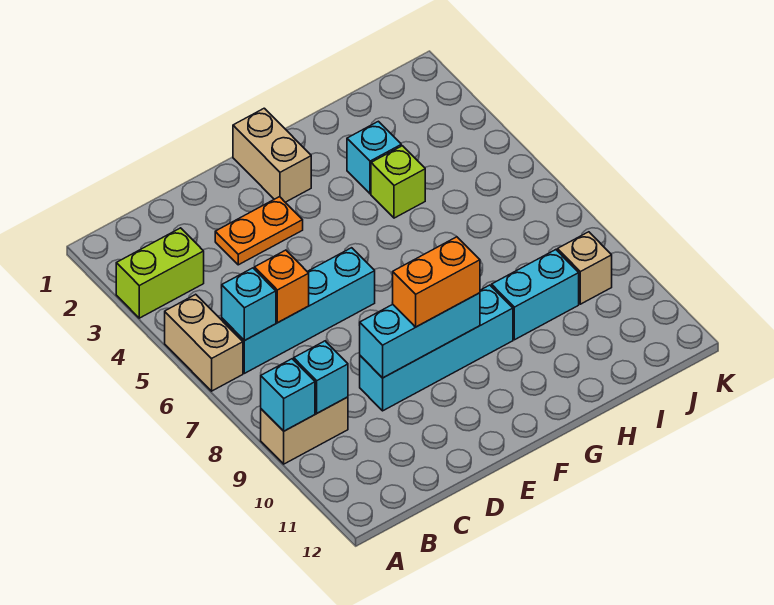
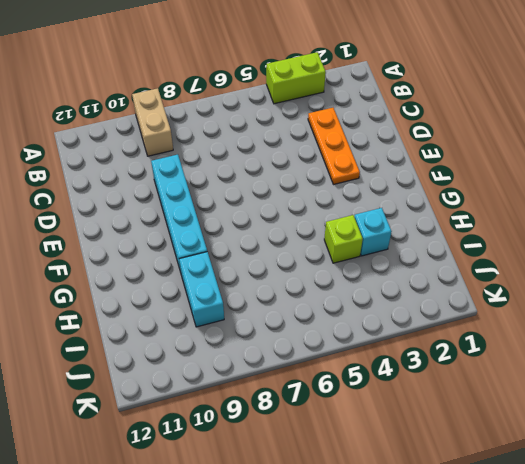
lime 1x2 brick [266,52,326,104] -> lime 1x2 brick turned to [116,228,204,318]
orange 1x3 plate [308,108,360,185] -> orange 1x2 plate [215,197,303,265]
none -> tan 1x2 brick [165,294,243,391]
none -> cyan 1x4 brick [222,248,375,373]
none -> tan 1x2 brick [233,108,311,202]

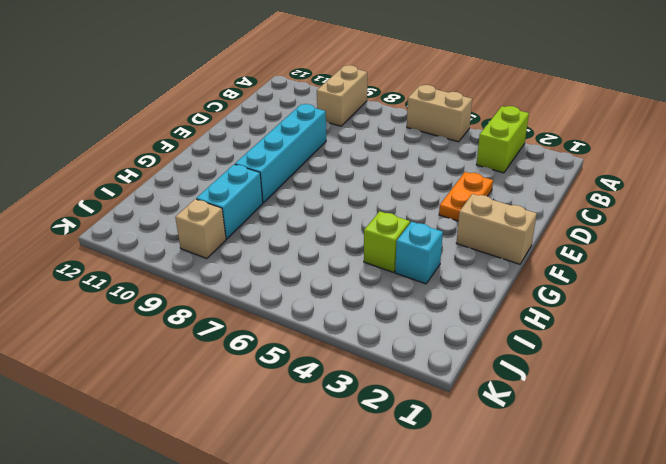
none -> cyan 1x4 brick [222,248,375,373]
none -> cyan 1x1 brick [261,359,315,431]
none -> cyan 1x1 brick [222,268,276,341]

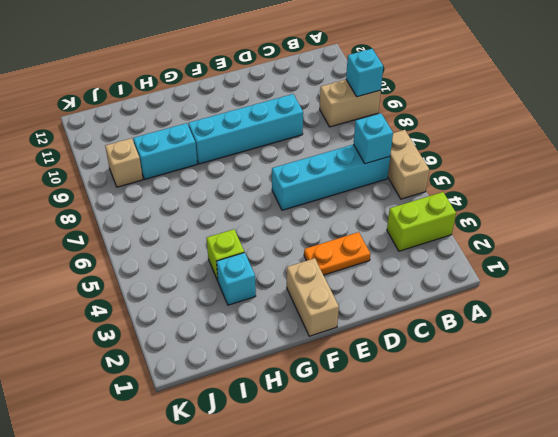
none -> cyan 1x1 brick [294,341,348,413]
none -> orange 1x1 brick [255,250,309,323]
none -> cyan 1x3 brick [360,293,480,378]

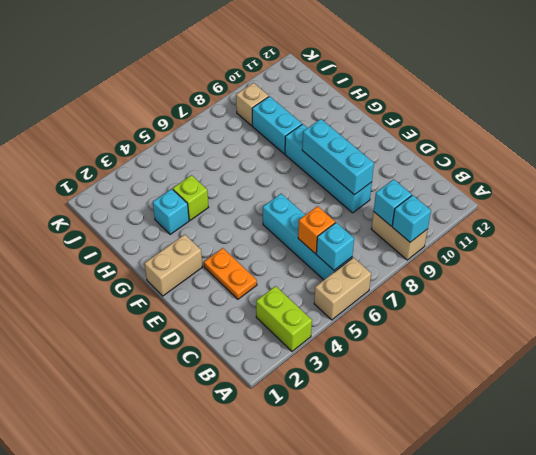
none -> orange 1x2 brick [392,237,480,327]

